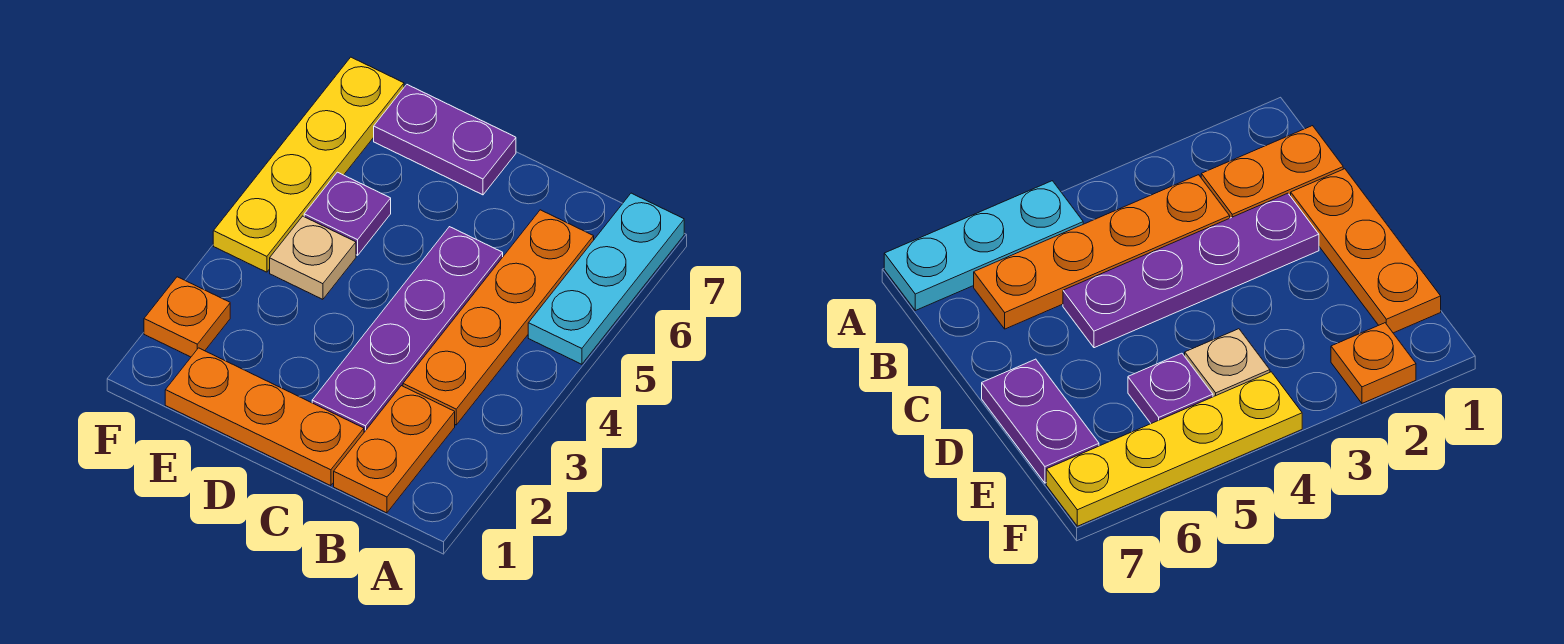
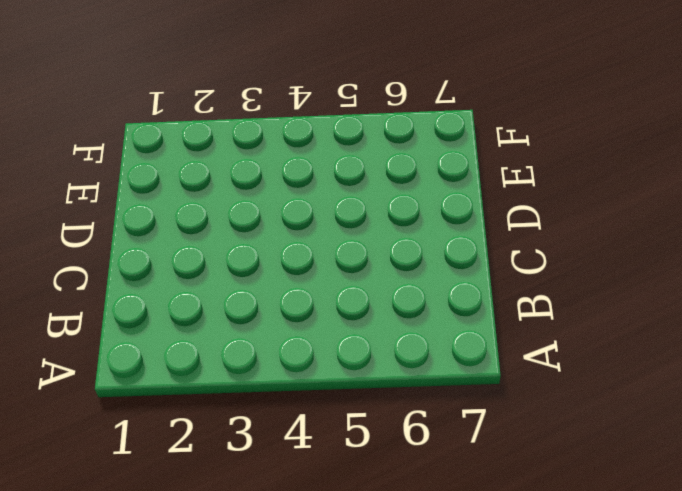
none -> cyan 1x3 plate [528,193,684,364]
none -> orange 1x2 plate [334,386,455,513]

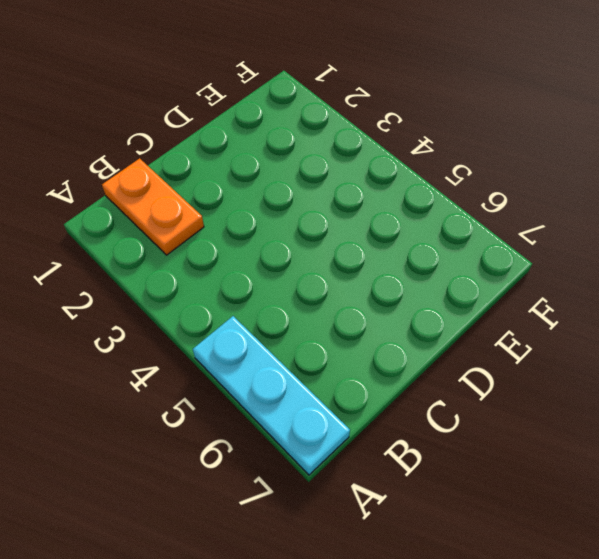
none -> orange 1x4 plate [403,210,594,425]
none -> orange 1x3 plate [165,348,364,486]

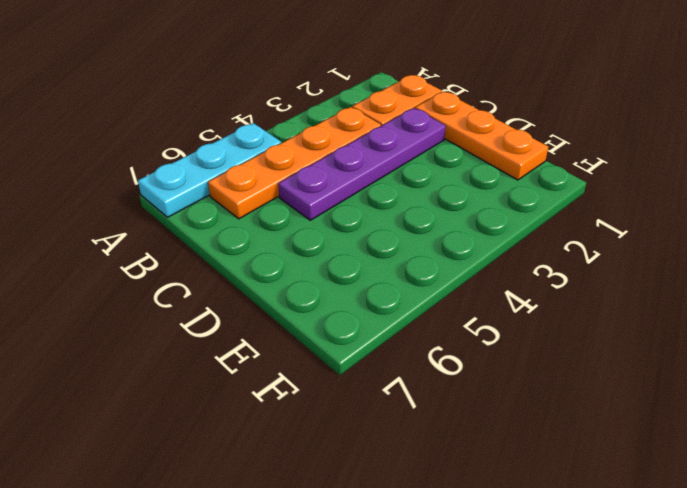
none -> purple 1x2 plate [374,85,516,195]
none -> tan 1x1 plate [270,216,356,299]

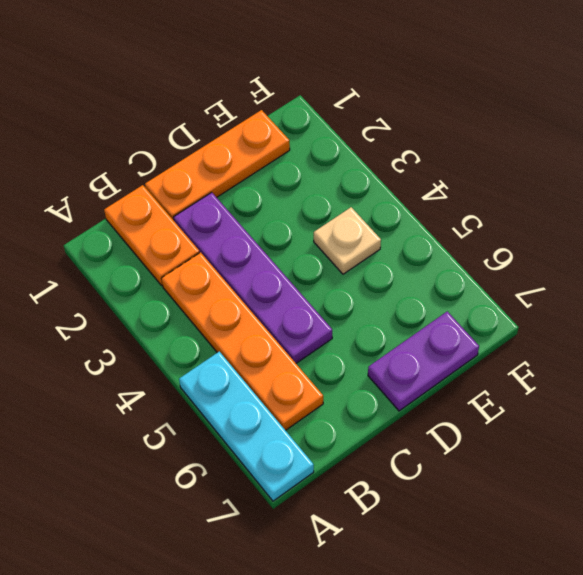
none -> purple 1x1 plate [304,172,391,255]
none -> orange 1x1 plate [144,277,230,357]

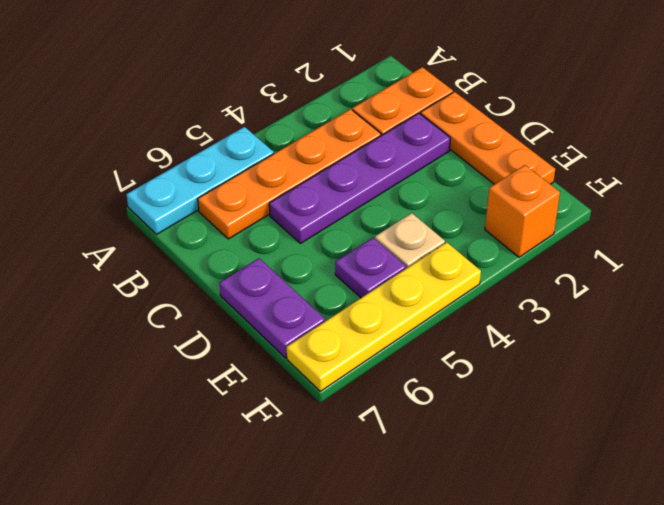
orange 1x1 brick [485,165,560,257] -> orange 1x1 plate [144,277,230,357]

